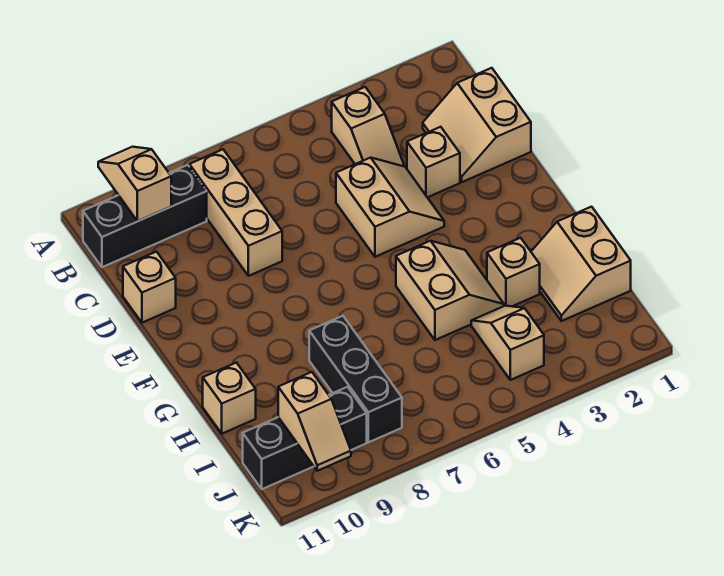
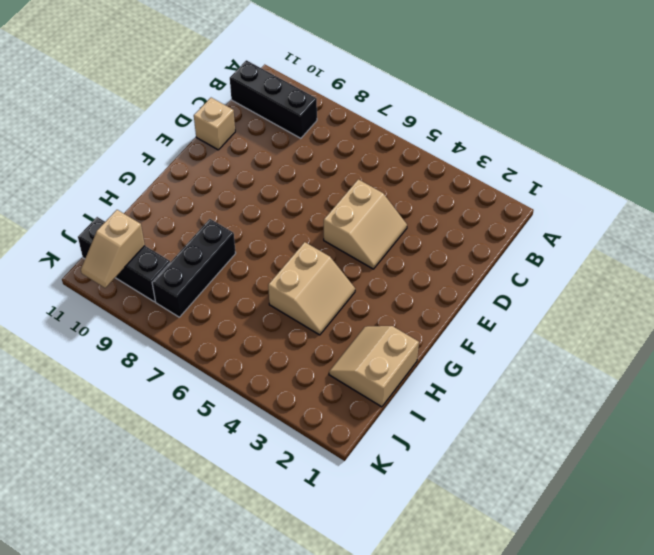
none -> tan 1x2 slope [332,87,404,166]
none -> tan 1x3 brick [189,149,282,276]
none -> tan 2x2 slope [423,68,531,182]

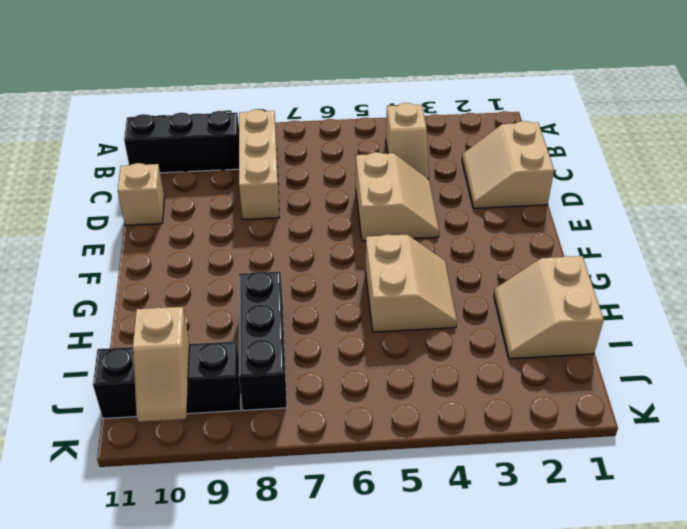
none -> tan 1x1 brick [407,127,460,197]
none -> tan 1x1 brick [487,238,540,306]
none -> tan 1x1 brick [203,363,256,434]

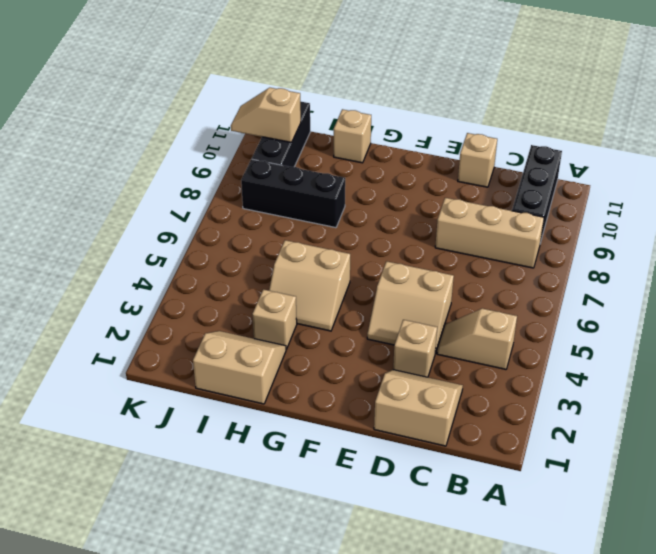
none -> tan 1x2 slope [471,306,544,380]
none -> tan 1x2 slope [98,147,171,221]

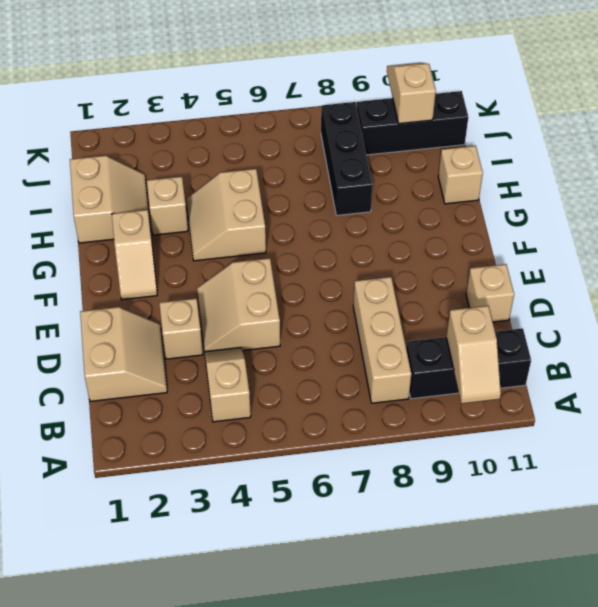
tan 1x2 slope [112,210,157,300] -> tan 1x2 slope moved to [471,306,544,380]

